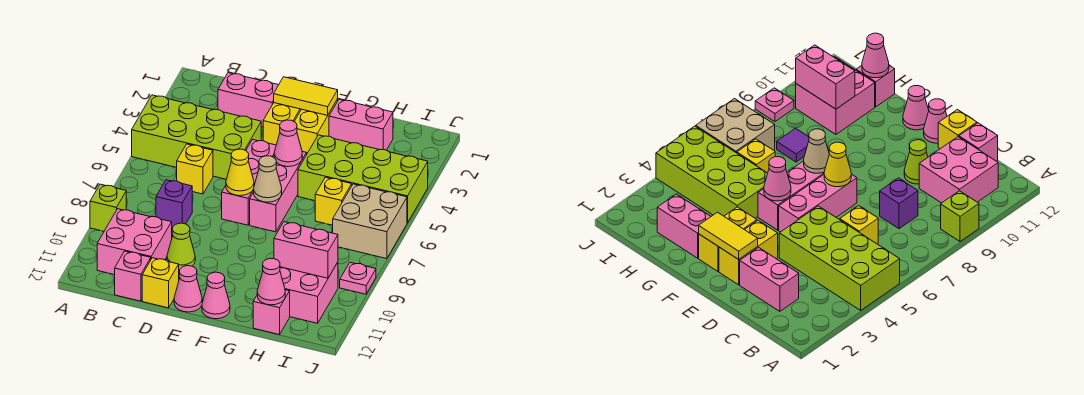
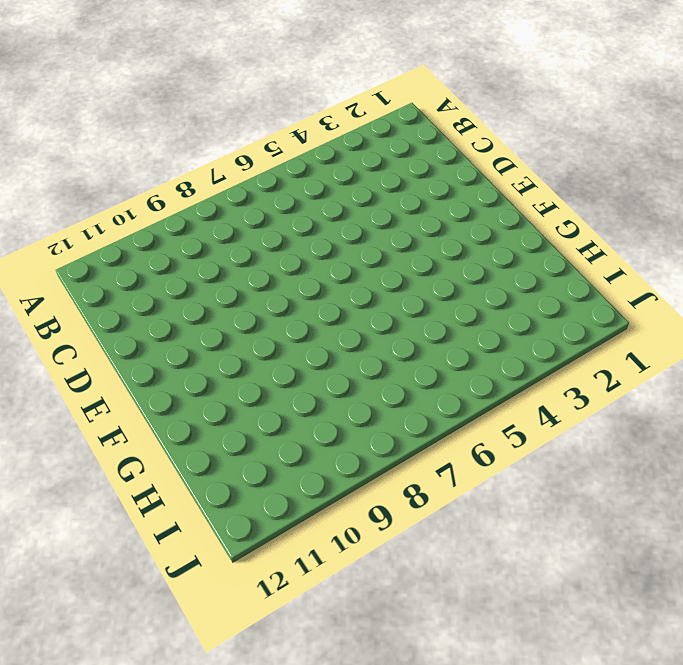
none -> lime 2x4 brick [132,95,261,179]
none -> lime 1x1 brick [90,184,126,231]
none -> pink 2x2 brick [97,209,172,275]

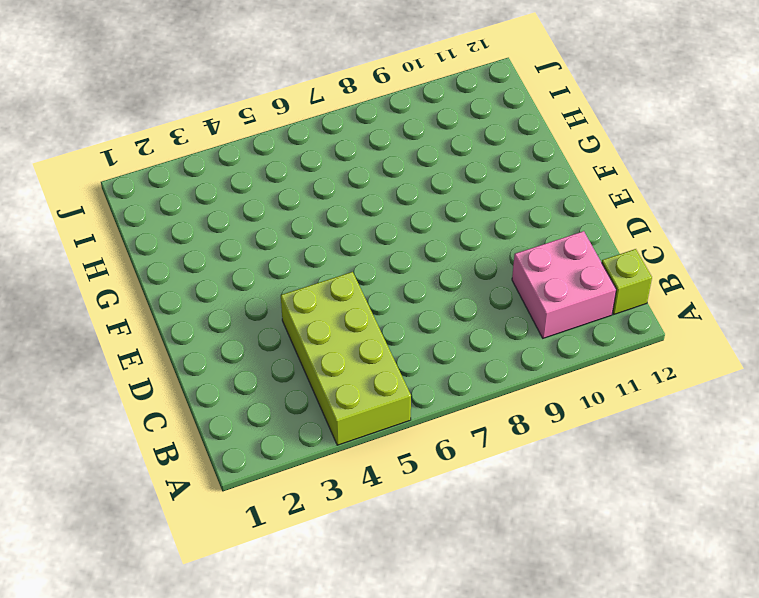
lime 1x1 brick [602,249,652,314] -> lime 1x1 brick moved to [90,184,126,231]
none -> pink 1x2 brick [218,73,278,127]
none -> yellow 1x1 brick [177,144,213,194]
none -> purple 1x1 brick [156,180,192,228]

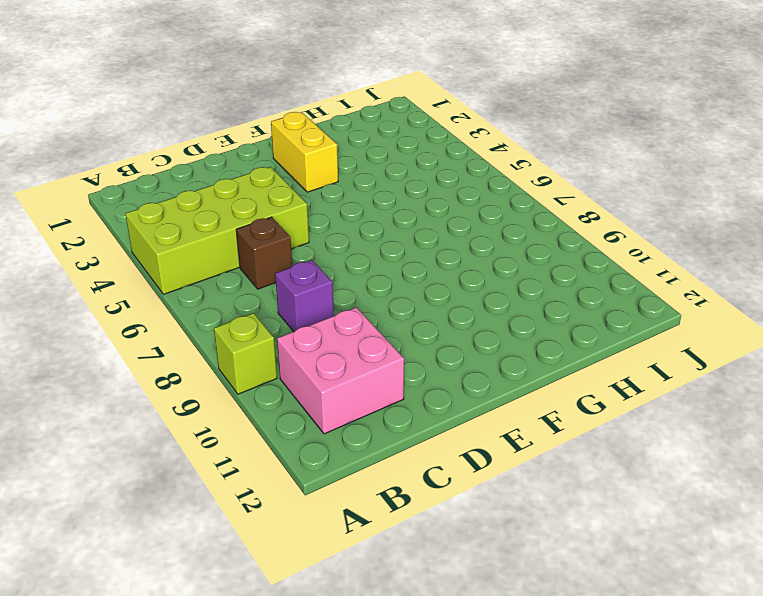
brown 1x1 brick [236,217,292,289] -> yellow 1x1 brick [177,144,213,194]
none -> pink 1x2 brick [218,73,278,127]
none -> pink 1x1 brick [115,251,151,301]
none -> lime 1x1 cone [167,223,195,270]

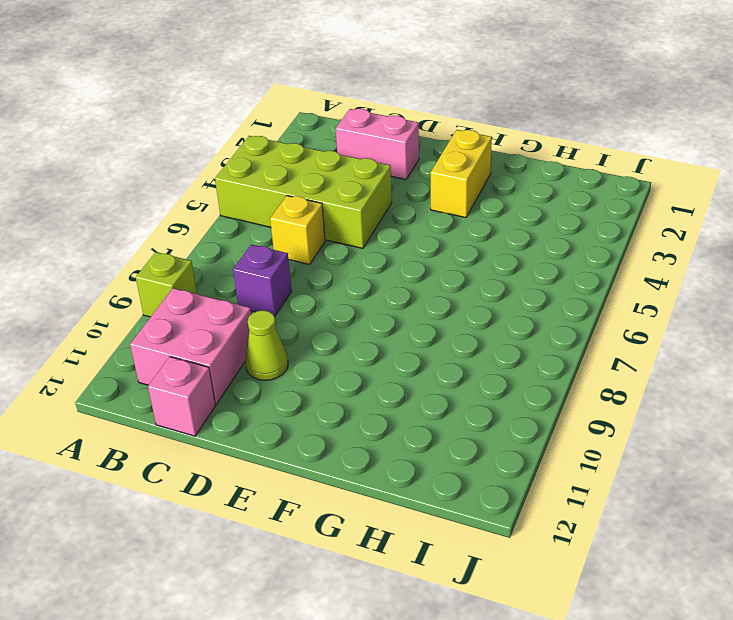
none -> yellow 1x1 brick [142,258,179,308]
none -> yellow 1x2 brick [263,103,301,145]
none -> pink 1x3 brick [222,140,276,225]

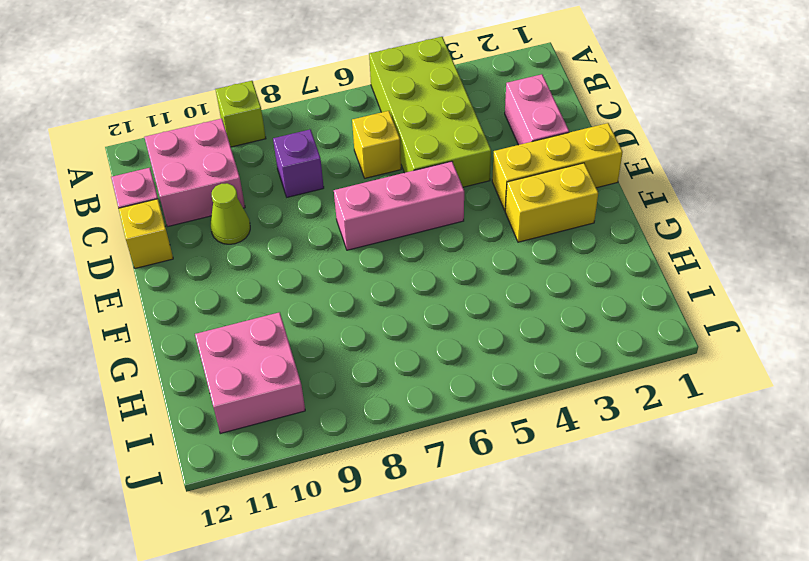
yellow 1x3 brick [492,123,623,210] -> yellow 1x2 brick [263,103,301,145]
none -> pink 1x1 cone [174,266,202,312]
none -> pink 1x3 brick [250,151,307,232]
none -> pink 1x1 cone [202,272,230,319]

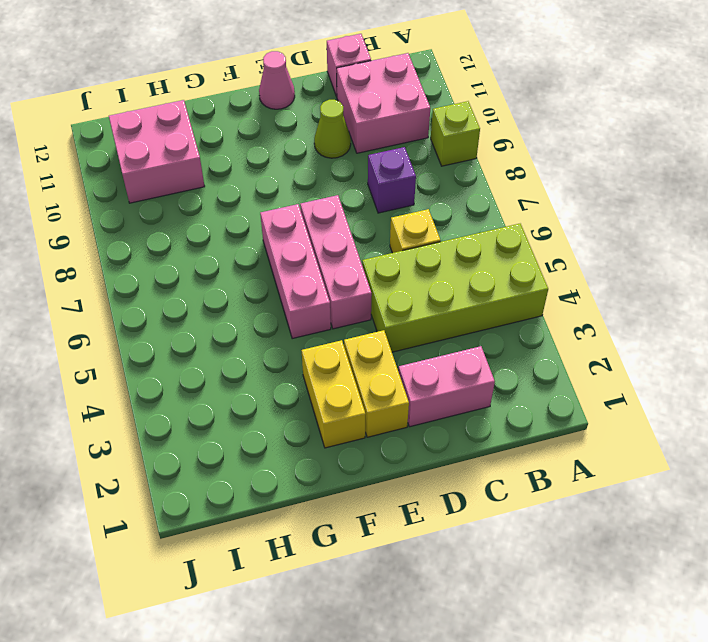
none -> yellow 1x1 brick [142,258,179,308]
none -> pink 1x1 cone [202,272,230,319]
none -> pink 1x2 brick [329,99,393,150]

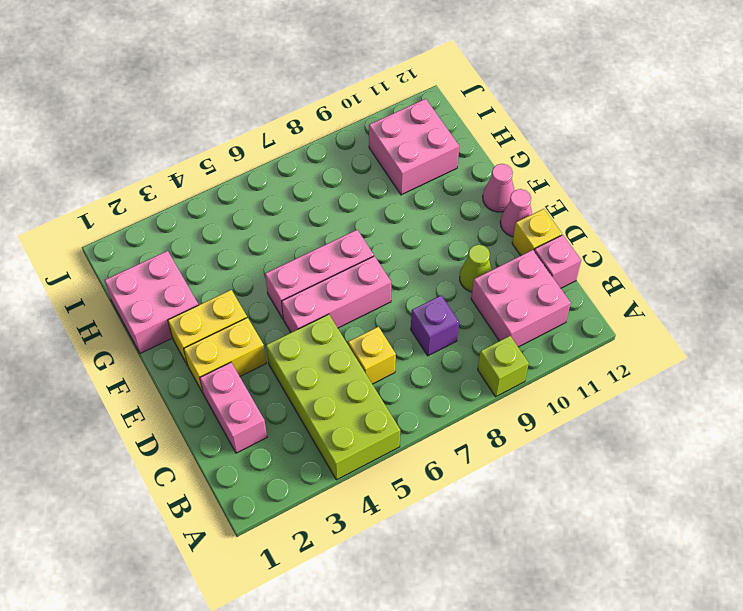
pink 2x2 brick [105,251,198,354] -> pink 1x2 brick [329,99,393,150]
none -> lime 2x4 brick [298,135,428,223]
none -> yellow 1x1 brick [315,177,352,225]
none -> purple 1x1 tile [777,128,809,162]

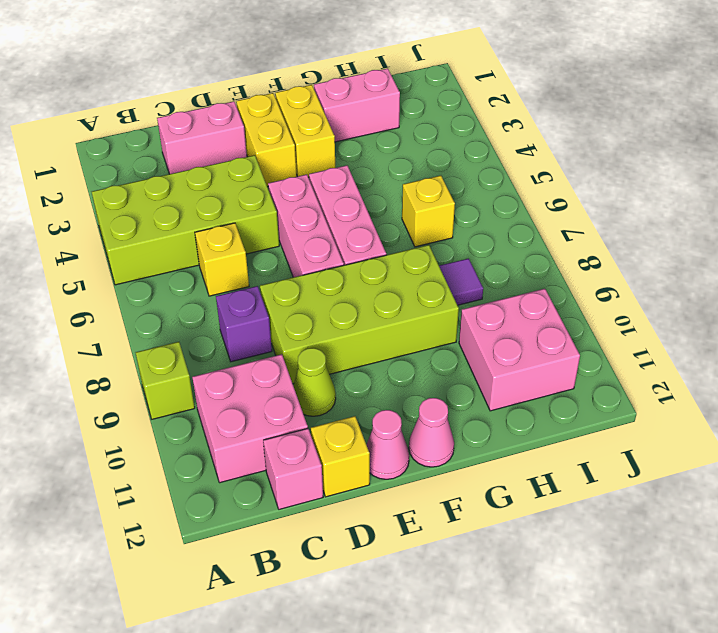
lime 2x4 brick [260,245,459,384] -> lime 2x4 brick moved to [298,135,428,223]
none -> pink 1x1 brick [253,290,290,335]
none -> tan 2x2 brick [333,184,407,259]
none -> pink 1x1 plate [340,262,376,294]

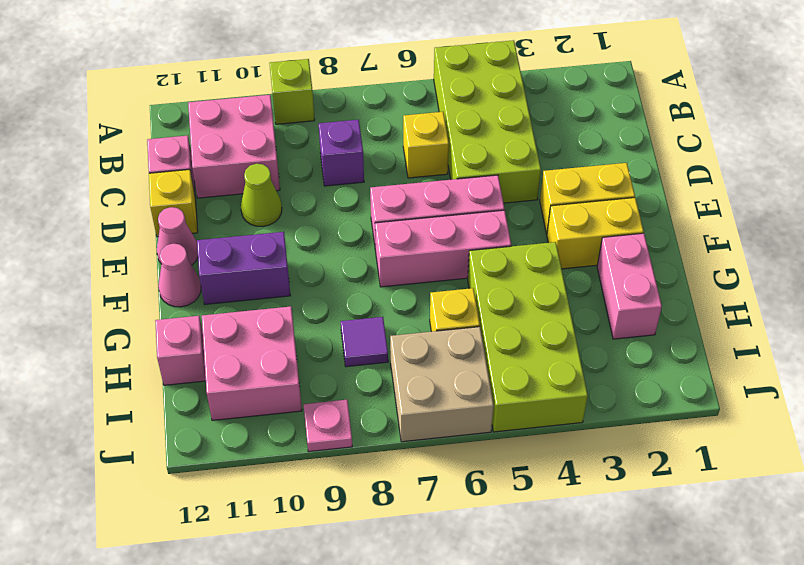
purple 1x2 brick [197,232,291,304] -> none
none -> pink 1x2 brick [218,73,278,127]
none -> yellow 1x2 tile [274,77,338,115]
none -> yellow 1x1 cone [226,149,254,196]

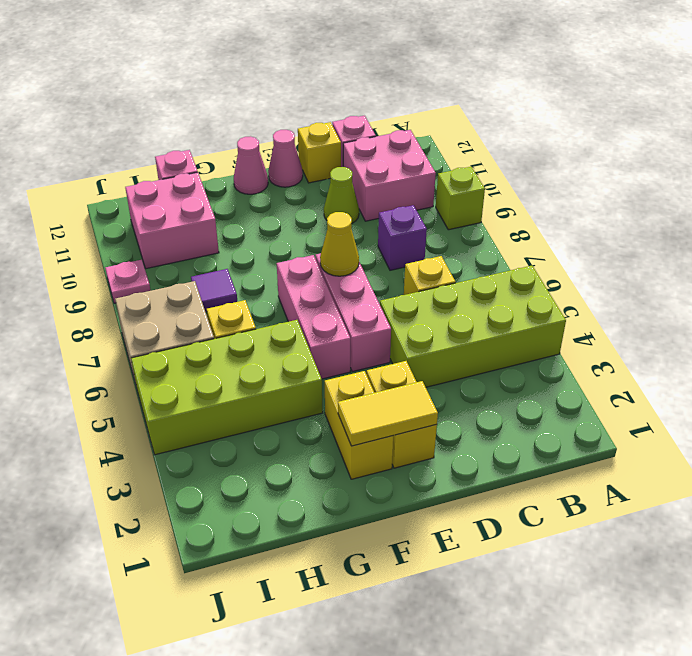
none -> pink 1x2 brick [218,73,278,127]
none -> pink 1x2 brick [329,99,393,150]
none -> pink 1x1 cone [274,120,302,167]

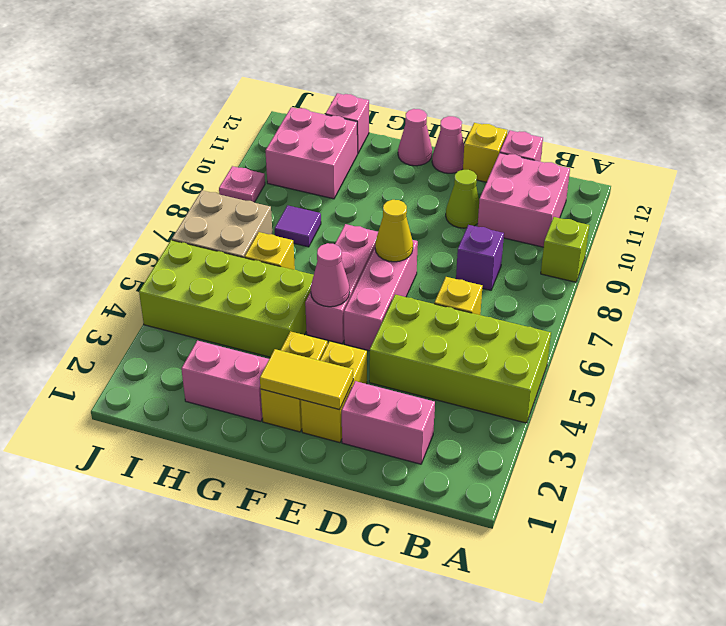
none -> tan 1x1 cone [254,156,282,202]
none -> pink 1x2 brick [274,222,338,278]
none -> pink 1x1 cone [257,259,285,305]

